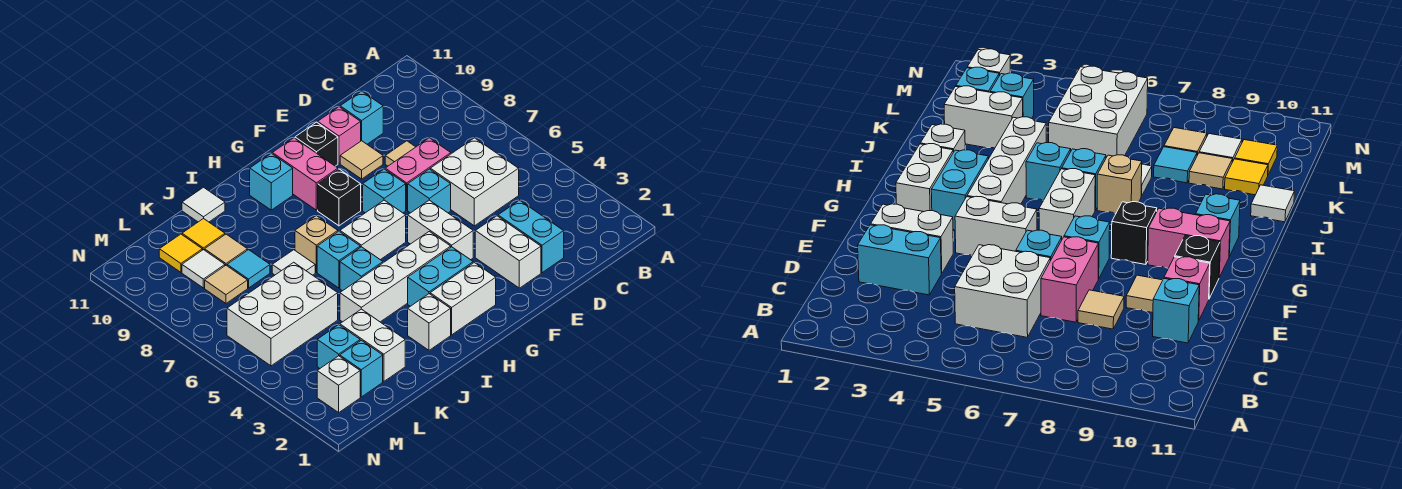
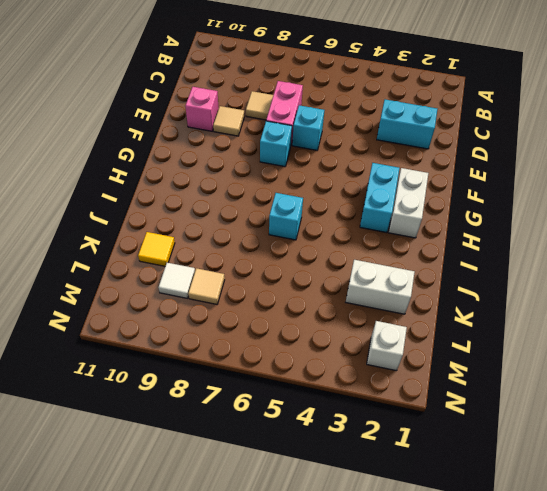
none -> white 2x2 brick [430,138,519,226]
none -> cyan 1x1 brick [340,91,383,144]
none -> white 1x2 brick [475,216,541,288]
none -> white 1x2 brick [408,200,473,260]

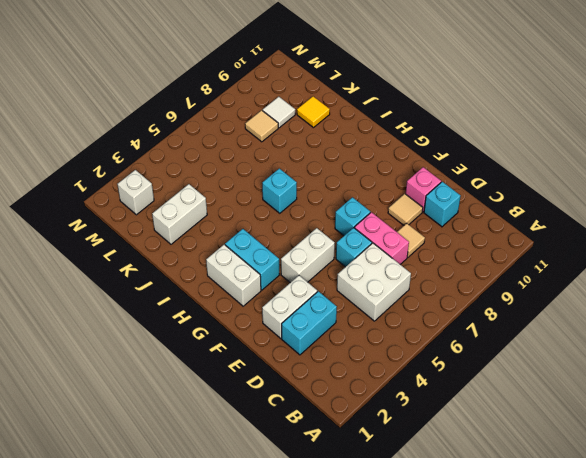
none -> black 1x1 brick [295,122,338,166]
none -> white 1x4 brick [340,231,451,322]
none -> white 1x2 brick [340,200,406,260]
none -> black 1x1 brick [318,169,361,226]

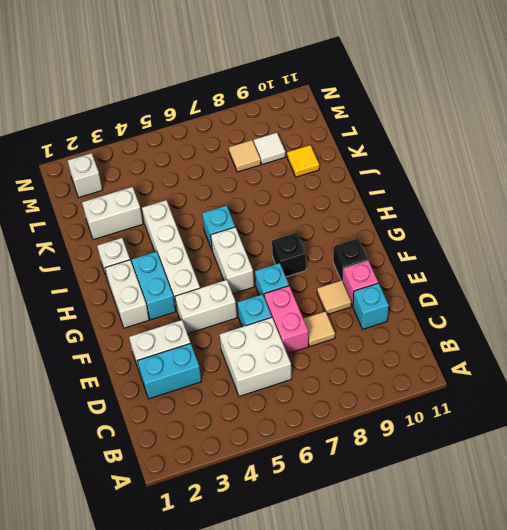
none -> pink 1x2 brick [272,138,338,210]
none -> cyan 1x1 brick [250,153,293,210]
none -> cyan 1x1 brick [340,247,383,291]
none -> tan 1x1 brick [295,216,338,272]

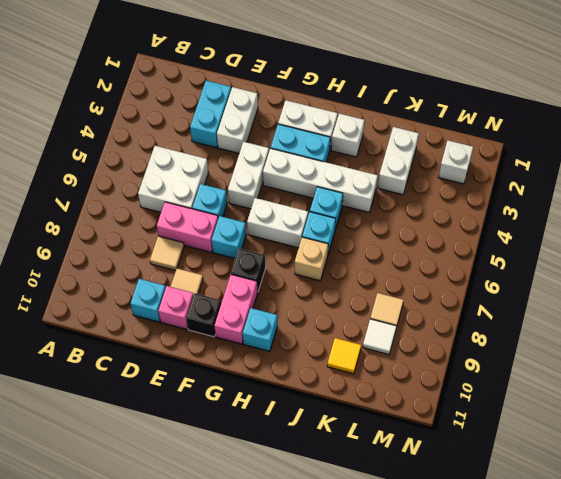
none -> white 1x1 tile [272,250,315,275]
none -> white 1x1 tile [182,187,225,222]
none -> white 2x3 brick [227,262,338,366]
none -> cyan 1x1 tile [227,250,270,288]

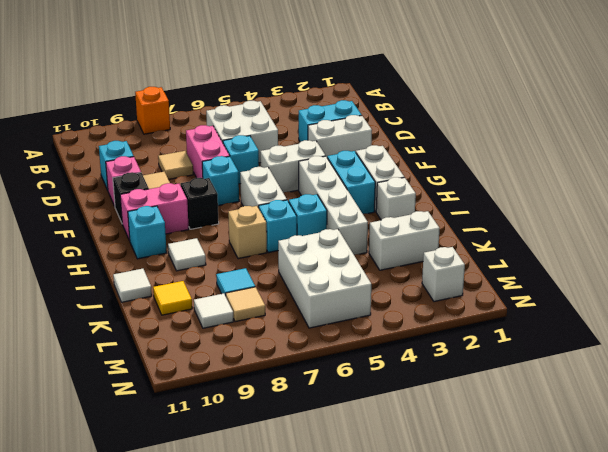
orange 1x1 brick [135,87,170,134] -> none
white 1x1 tile [168,238,206,271] -> white 1x1 tile moved to [272,250,315,275]
none -> tan 1x1 tile [205,234,248,266]
none -> cyan 1x1 brick [340,340,383,397]
none -> cyan 1x1 brick [317,325,360,368]
none -> yellow 1x1 tile [159,234,202,272]

